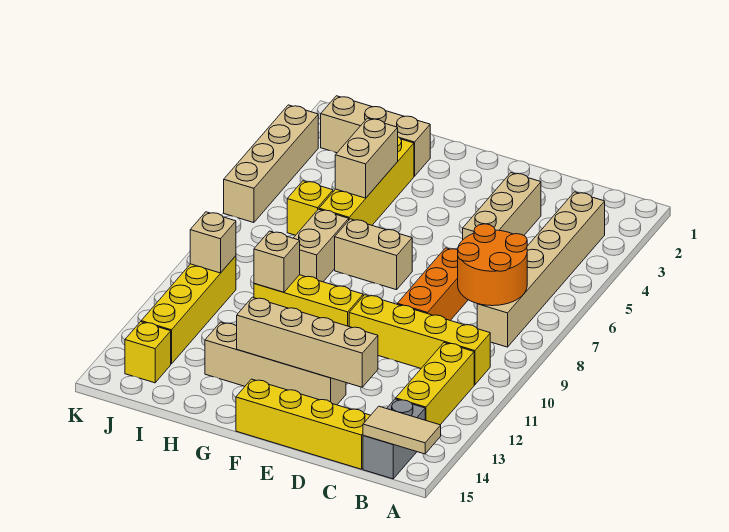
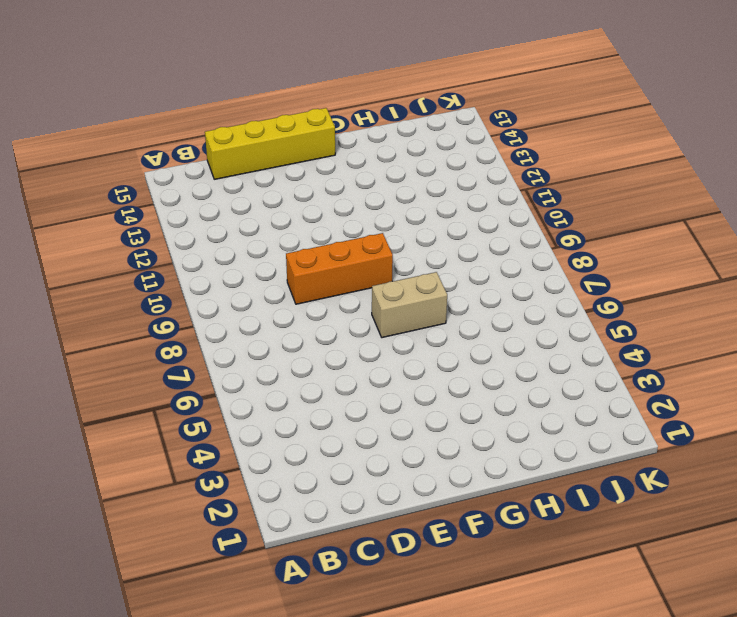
orange 1x3 brick [286,233,393,304] -> orange 1x3 brick turned to [397,248,468,320]
none -> tan 1x6 brick [477,192,605,347]
none -> yellow 1x4 brick [349,295,490,385]
none -> yellow 1x3 brick [396,343,474,425]

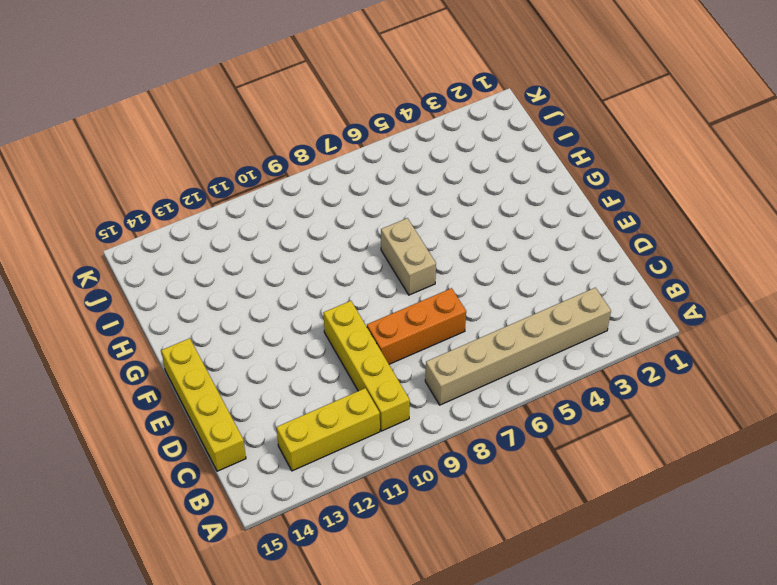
none -> grey 1x2 brick [363,399,425,479]
none -> tan 1x3 brick [463,173,541,239]
none -> tan 1x4 brick [205,322,346,405]

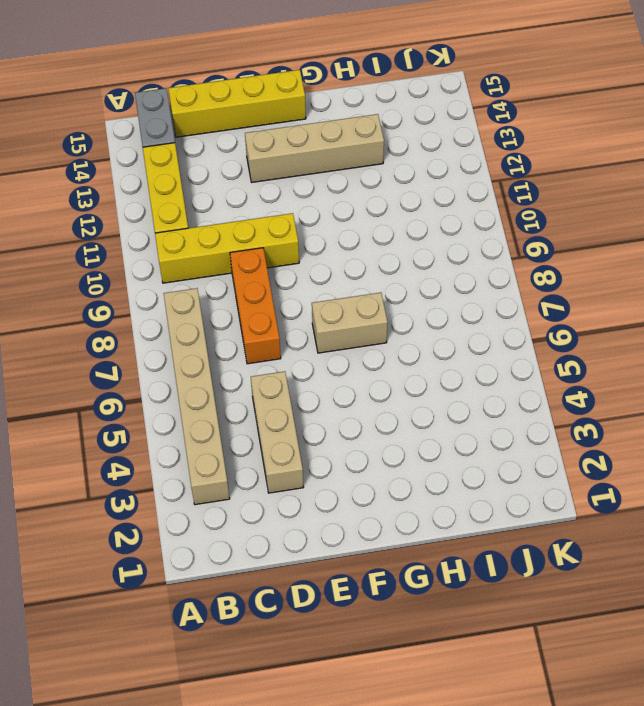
none -> yellow 1x3 brick [254,275,363,326]
none -> tan 1x3 brick [321,96,430,176]
none -> yellow 1x4 brick [319,137,414,225]

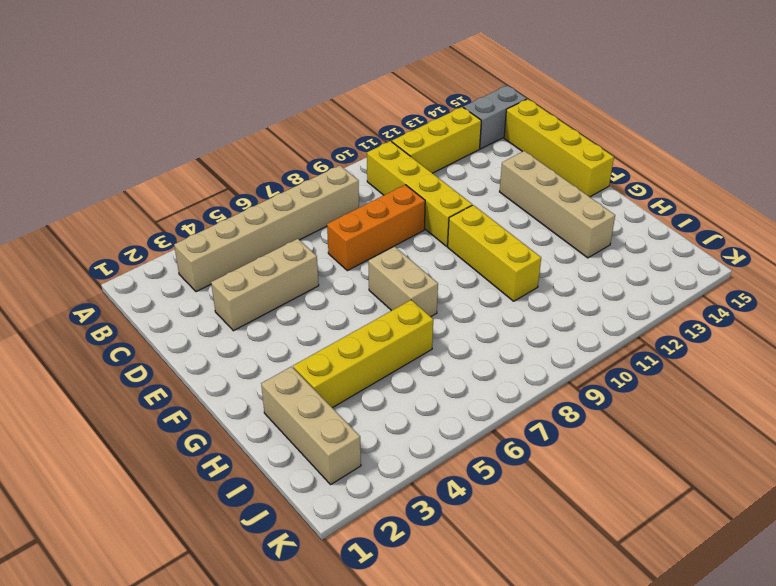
none -> tan 1x2 brick [294,209,349,282]
none -> yellow 1x1 brick [287,181,333,235]
none -> yellow 1x4 brick [141,256,236,364]

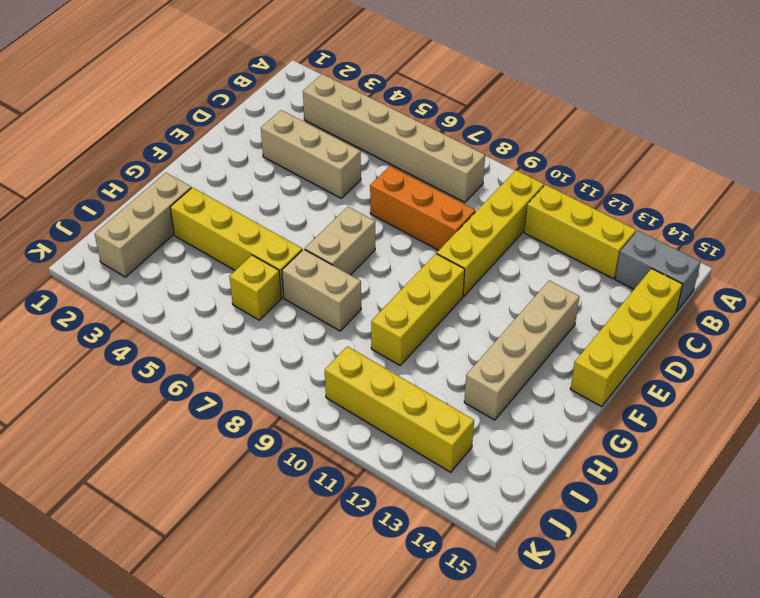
none -> yellow 1x1 brick [125,322,171,383]
none -> tan 1x4 brick [224,105,318,223]
none -> tan 1x2 tile [363,406,441,454]

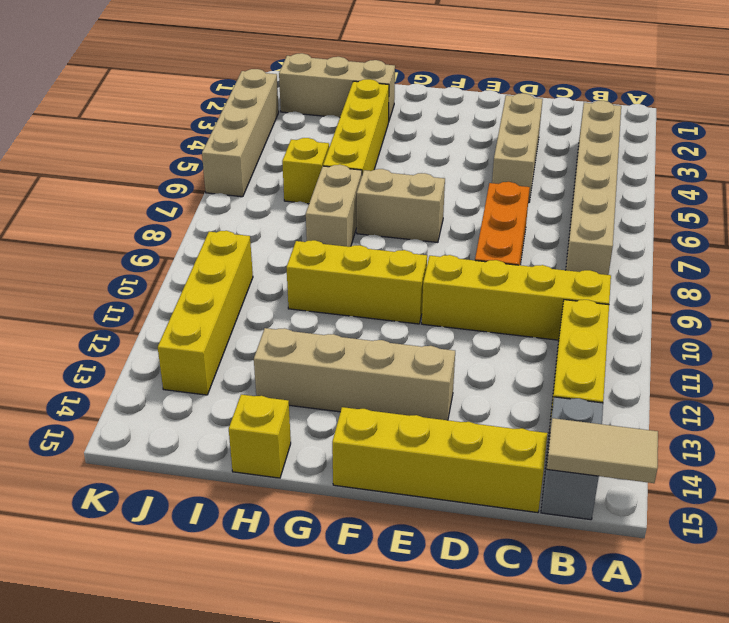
yellow 1x1 brick [229,395,291,478] -> yellow 1x1 brick moved to [125,322,171,383]
none -> orange 2x2 round brick [458,224,527,306]
none -> tan 1x4 brick [237,297,378,387]
none -> tan 1x2 brick [335,118,398,198]

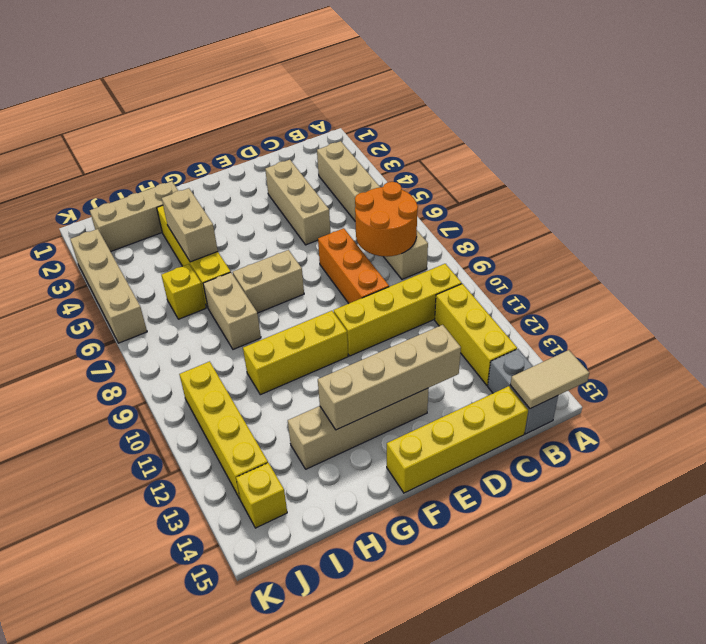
none -> tan 1x1 brick [254,231,300,292]
none -> tan 1x1 brick [190,212,236,273]

